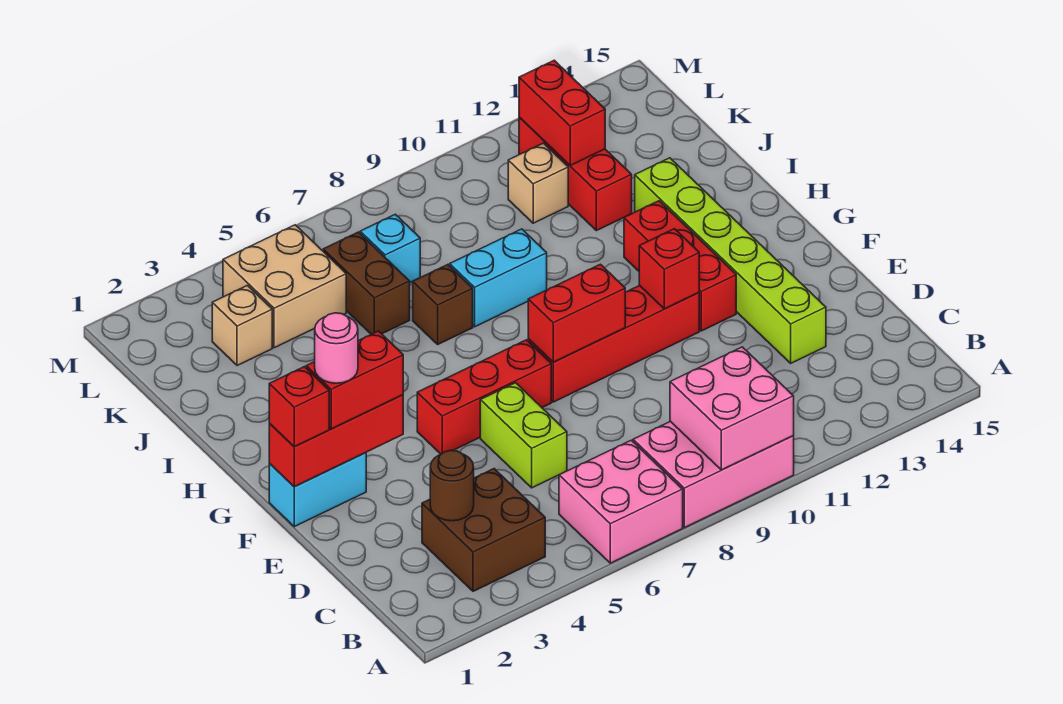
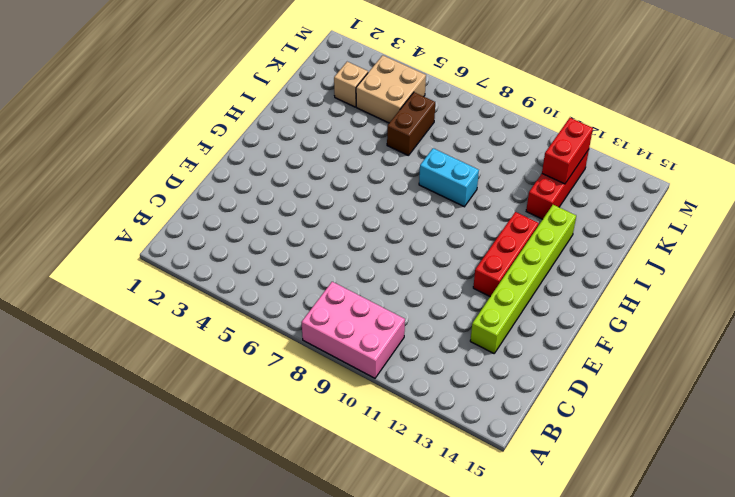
none -> pink 2x2 brick [559,440,683,563]
none -> brown 2x2 brick [422,469,545,591]
none -> lime 1x2 brick [480,383,567,488]

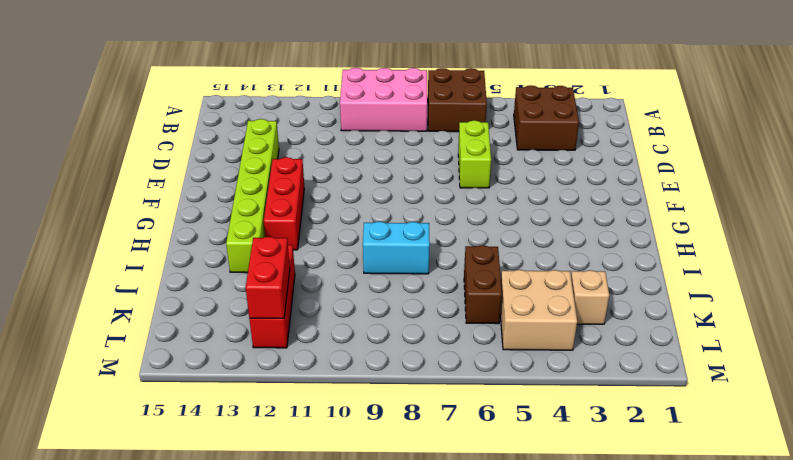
brown 2x2 brick [427,68,487,132] -> pink 2x2 brick [559,440,683,563]
none -> cyan 1x2 brick [269,453,366,527]
none -> red 1x3 brick [417,340,551,454]
none -> red 1x4 brick [528,285,699,402]

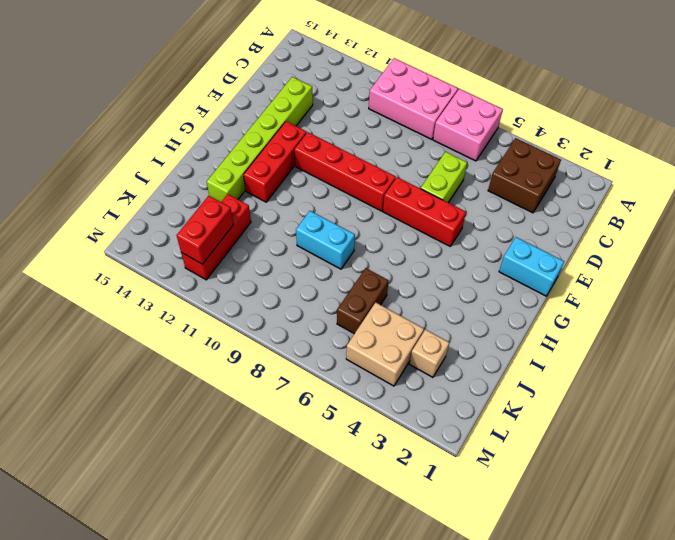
none -> brown 1x1 brick [413,265,473,344]
none -> cyan 1x1 brick [360,214,420,282]
none -> tan 1x1 brick [508,143,568,223]

